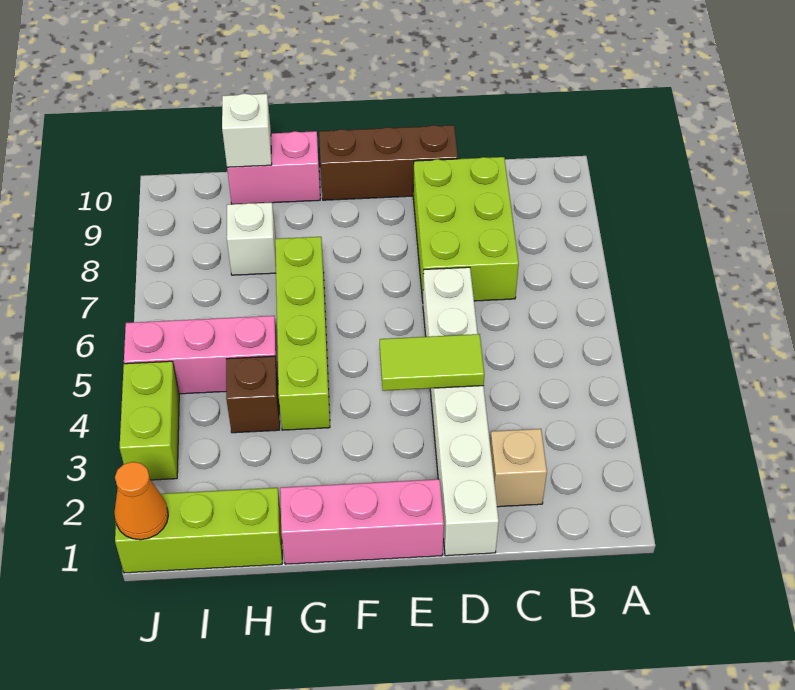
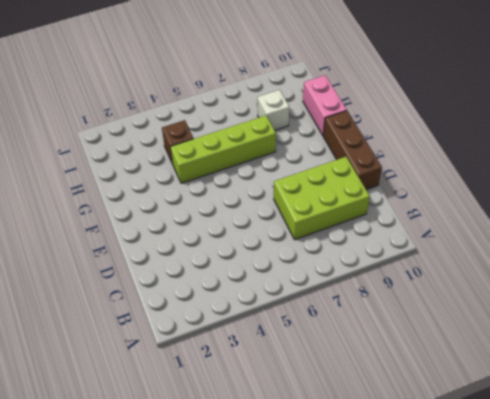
none -> tan 1x1 brick [490,429,547,507]
none -> white 1x6 brick [423,267,499,556]
none -> pink 1x3 brick [280,479,444,564]

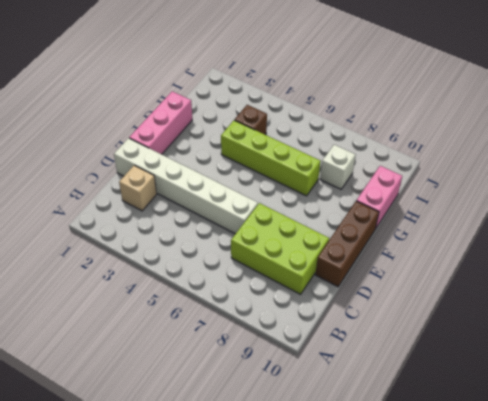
none -> lime 1x3 brick [115,488,282,573]
none -> pink 1x3 brick [124,316,278,394]
none -> lime 1x2 brick [120,361,179,480]

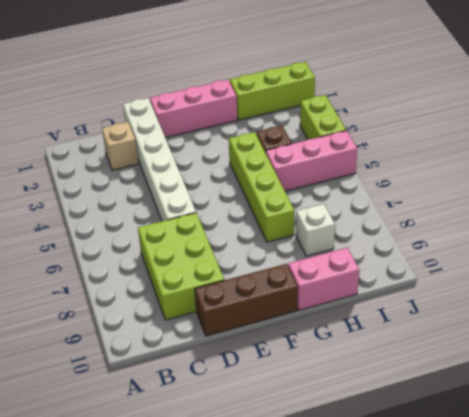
none -> lime 1x2 tile [380,334,484,391]
none -> white 1x1 brick [222,94,272,167]
none -> orange 1x1 cone [114,462,168,540]

